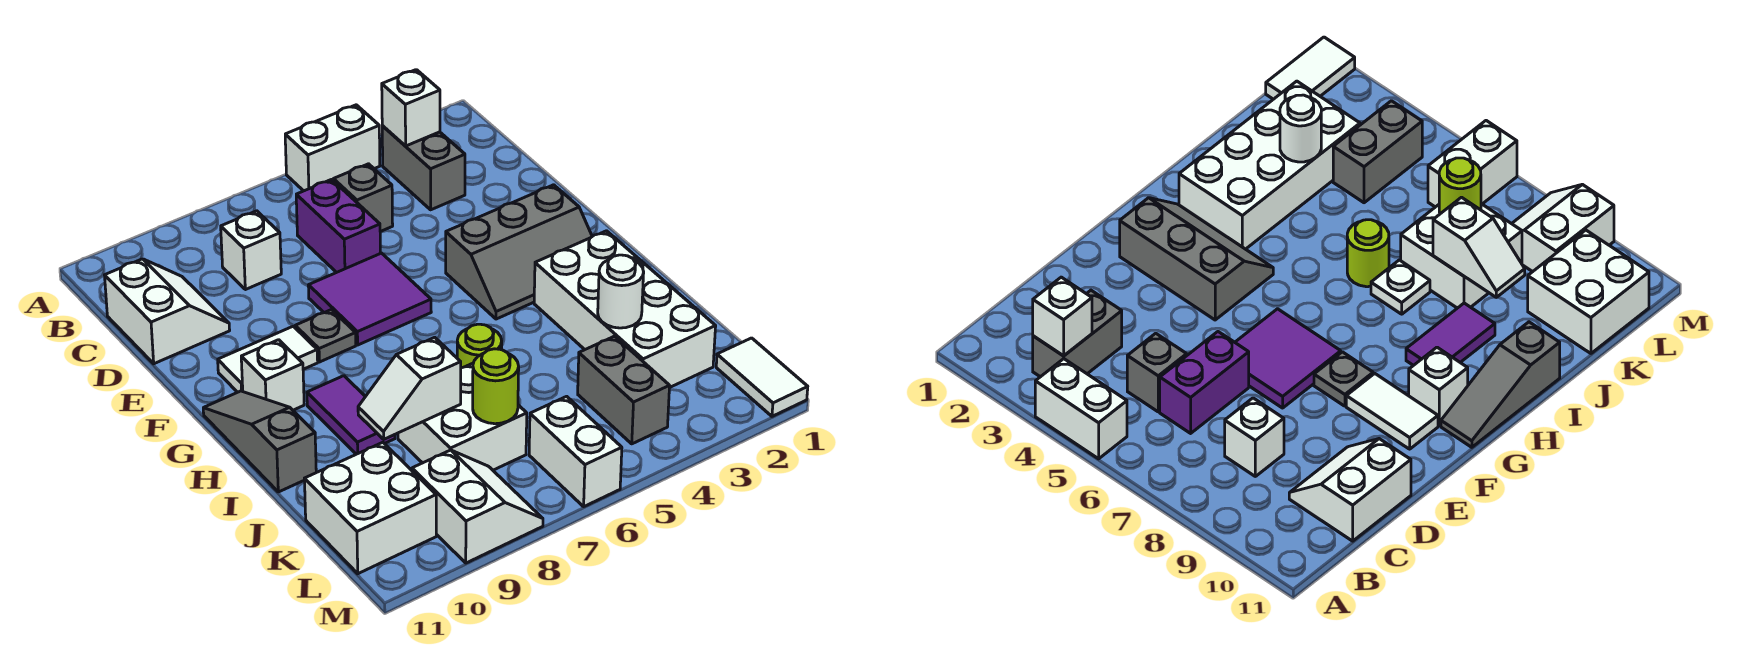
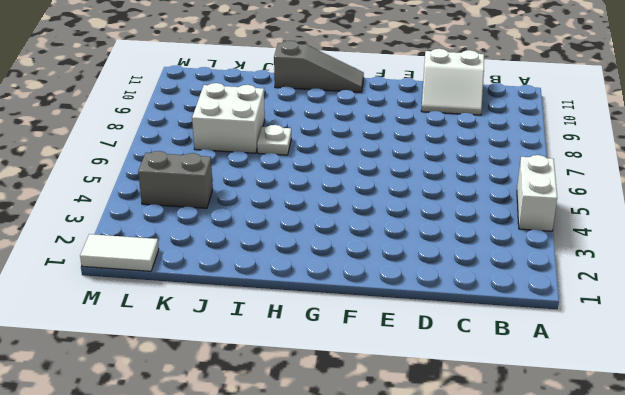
none -> grey 1x2 brick [382,126,465,210]
none -> grey 1x1 brick [333,164,393,232]
none -> purple 1x2 brick [296,179,380,273]

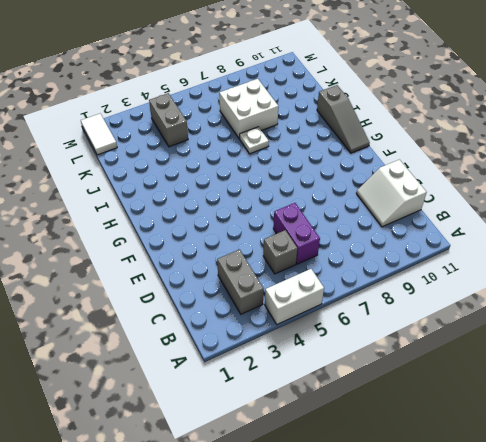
none -> white 1x1 brick [221,211,281,290]
none -> purple 2x2 tile [308,253,431,345]
none -> grey 2x3 slope [446,185,592,319]

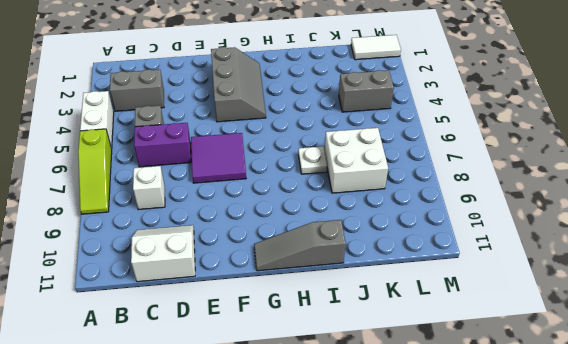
lime 1x3 slope [78,129,112,214] -> none
none -> grey 1x1 plate [295,310,356,362]
none -> white 1x2 tile [218,326,318,392]
none -> white 1x1 brick [241,340,304,410]

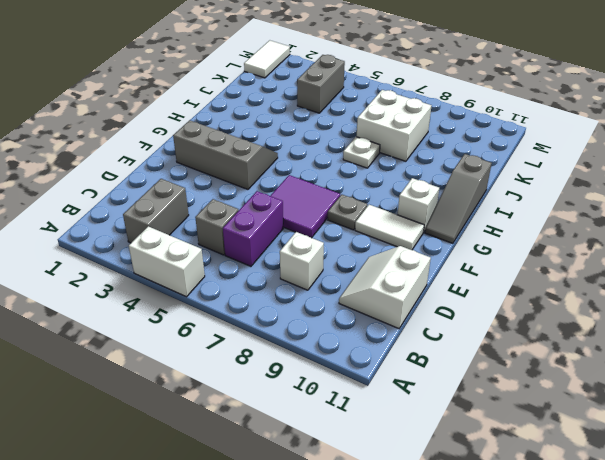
none -> white 2x4 brick [534,231,716,388]
none -> purple 1x2 tile [307,376,395,454]
none -> lime 1x1 round brick [457,324,502,368]

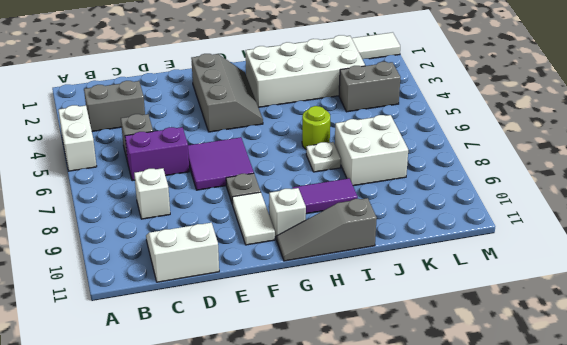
none -> white 2x2 brick [304,442,436,574]
none -> white 1x2 brick [529,396,622,507]
none -> white 2x2 slope [412,450,543,563]

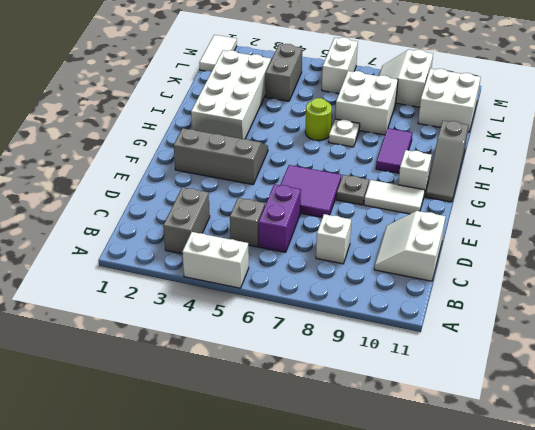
none -> white 1x1 brick [382,70,440,146]
none -> white 1x1 round brick [598,255,644,328]
none -> white 1x2 slope [358,337,461,439]

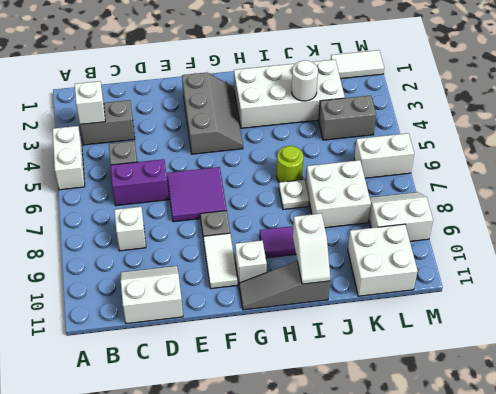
white 1x2 slope [293,213,330,284] -> white 1x2 slope moved to [358,337,461,439]
none -> lime 1x1 round brick [473,349,519,424]

